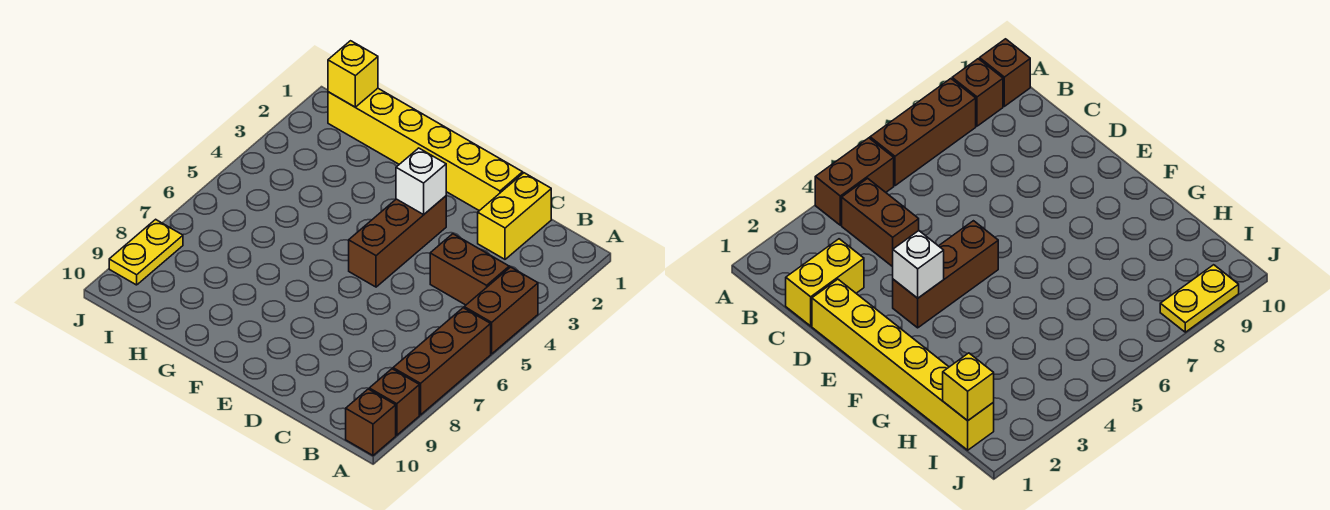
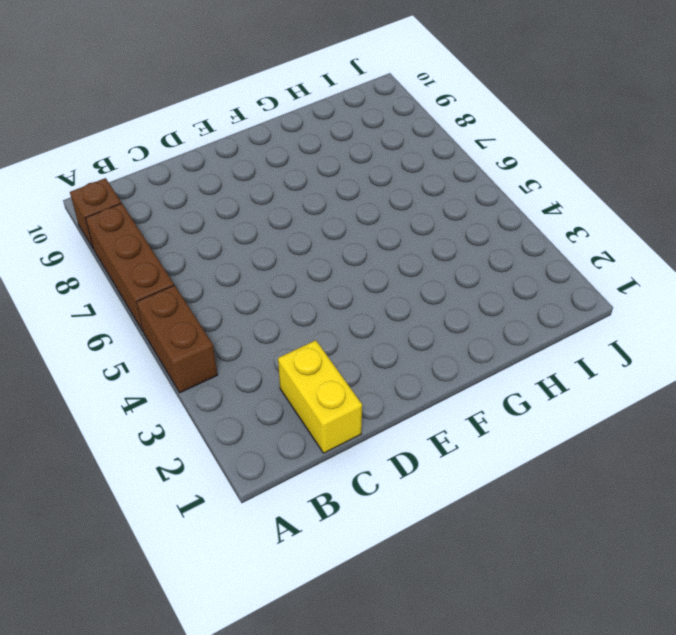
none -> brown 1x1 brick [346,389,396,455]
none -> brown 1x2 brick [430,234,509,305]

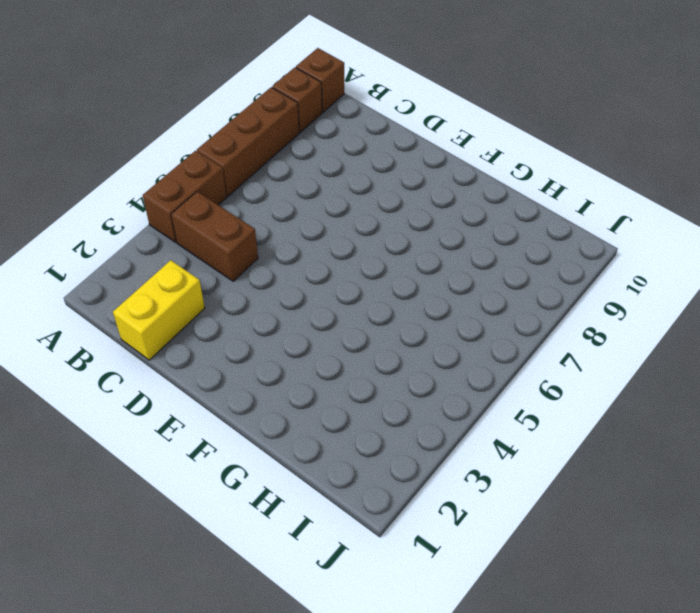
none -> yellow 1x6 brick [328,88,523,211]
none -> brown 1x3 brick [349,196,446,287]

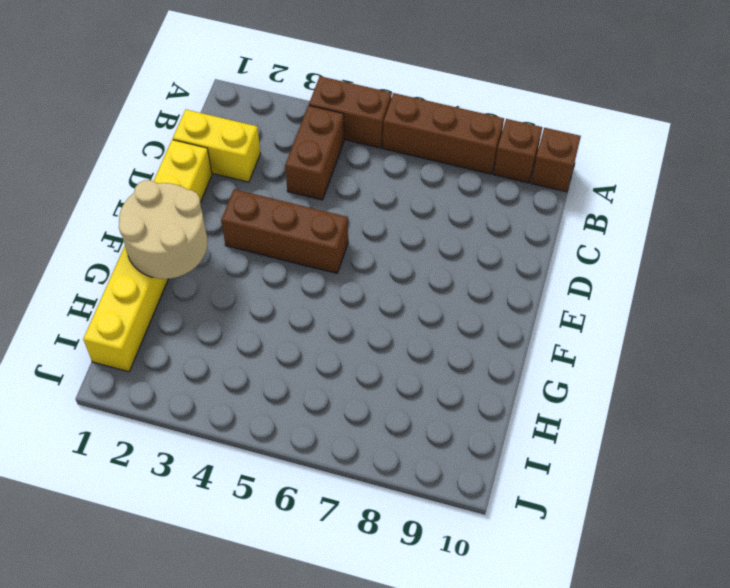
tan 2x2 round brick [119,180,208,279] -> none
none -> yellow 1x2 plate [109,219,183,285]
none -> white 1x1 brick [396,148,446,215]

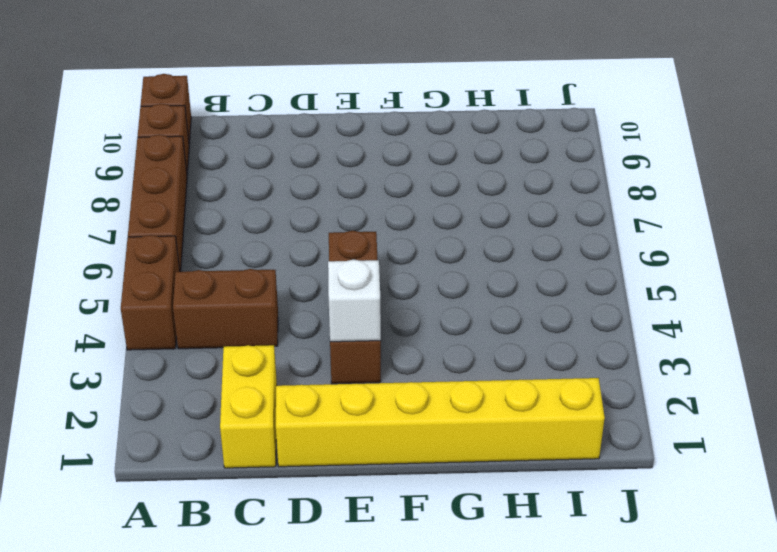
none -> yellow 1x2 plate [109,219,183,285]
none -> yellow 1x1 brick [328,41,378,107]

